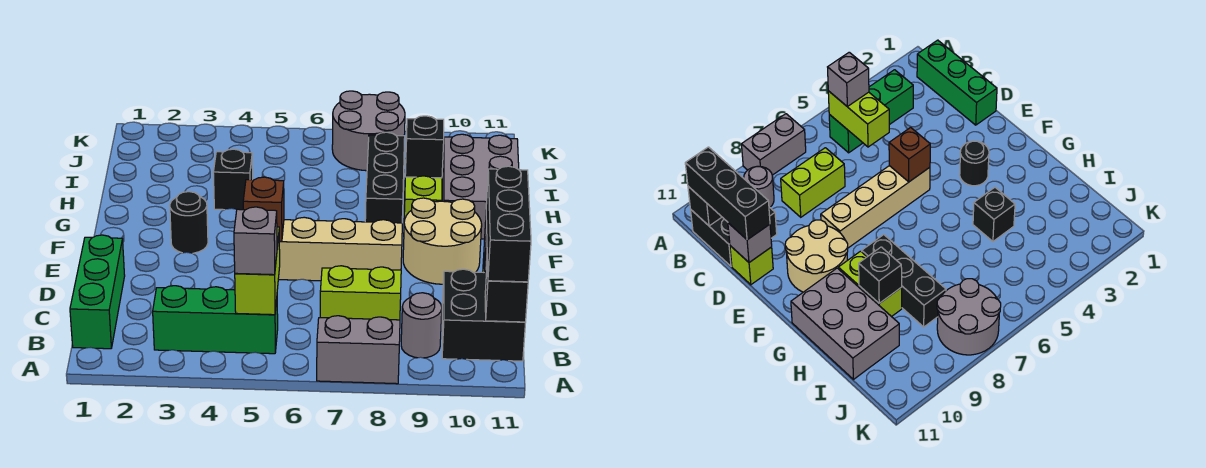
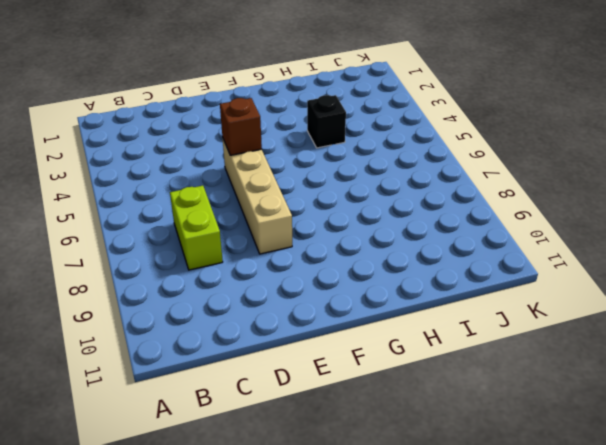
none -> grey 1x2 brick [317,316,400,384]
none -> green 1x3 brick [70,235,125,349]
none -> green 1x3 brick [153,286,278,354]

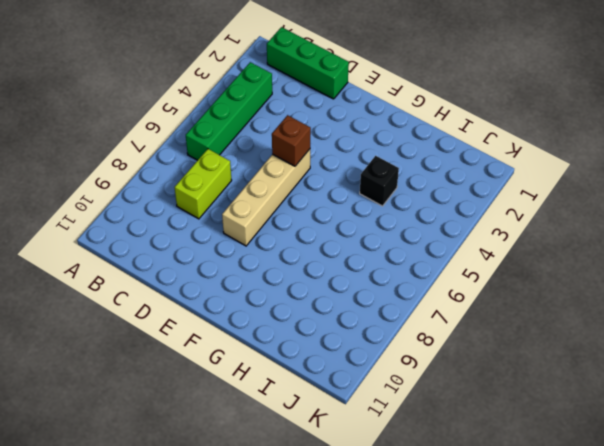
green 1x4 brick [186,62,272,160] -> green 1x3 brick [153,286,278,354]
none -> grey 1x2 brick [317,316,400,384]
none -> grey 1x1 round brick [401,293,442,358]
none -> black 2x2 brick [442,269,526,361]

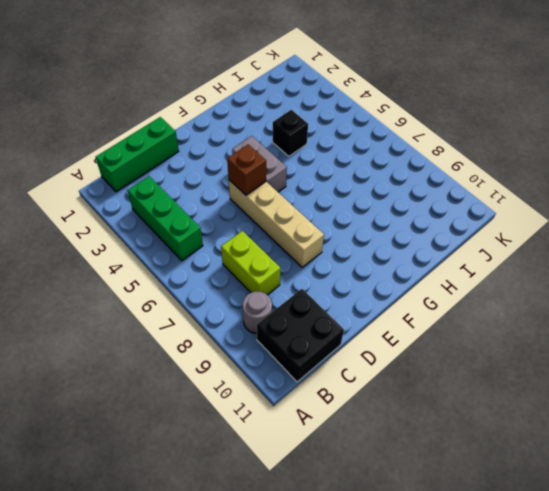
grey 1x2 brick [232,136,287,192] -> grey 1x2 brick moved to [317,316,400,384]
none -> lime 1x1 brick [730,246,773,285]
none -> tan 2x2 round brick [403,198,482,284]
none -> black 1x1 round brick [170,192,208,253]

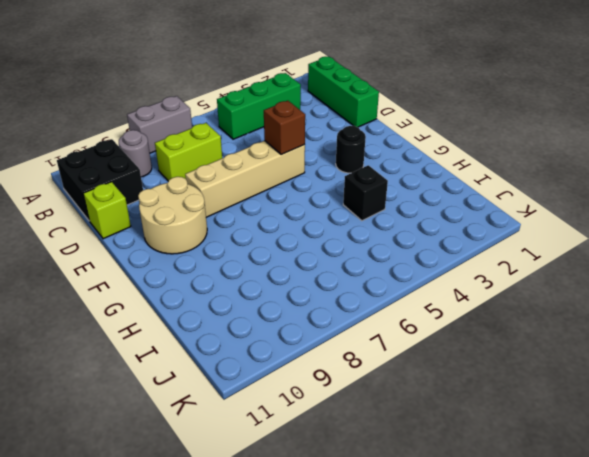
none -> black 1x3 brick [365,132,405,223]
none -> lime 1x2 brick [404,170,442,221]
none -> grey 2x3 brick [442,134,519,239]

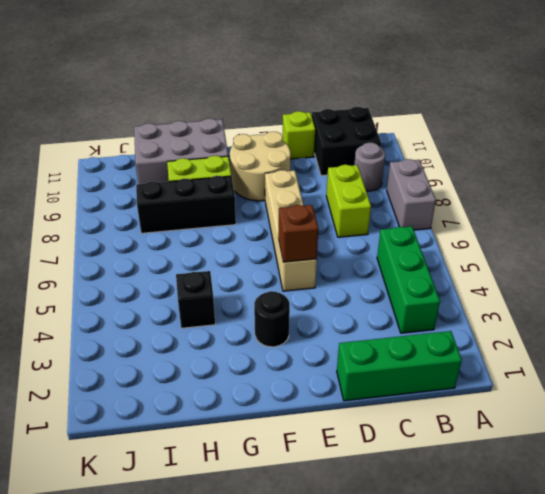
none -> grey 2x2 round brick [332,91,405,171]
none -> lime 1x2 brick [235,227,280,315]
none -> black 1x1 brick [485,262,528,322]

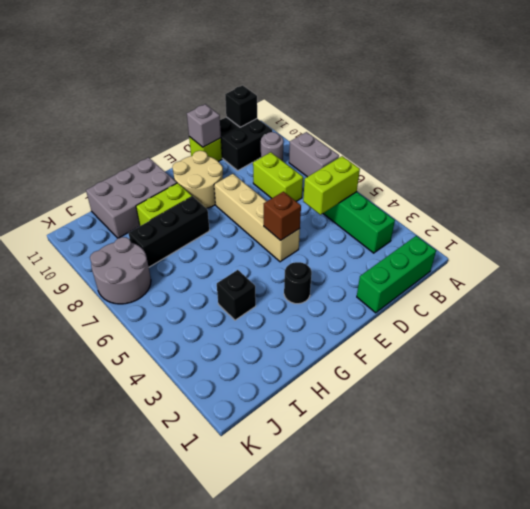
none -> black 1x1 brick [405,116,444,178]
none -> grey 1x1 brick [234,207,277,275]
none -> black 1x3 brick [486,166,531,282]

